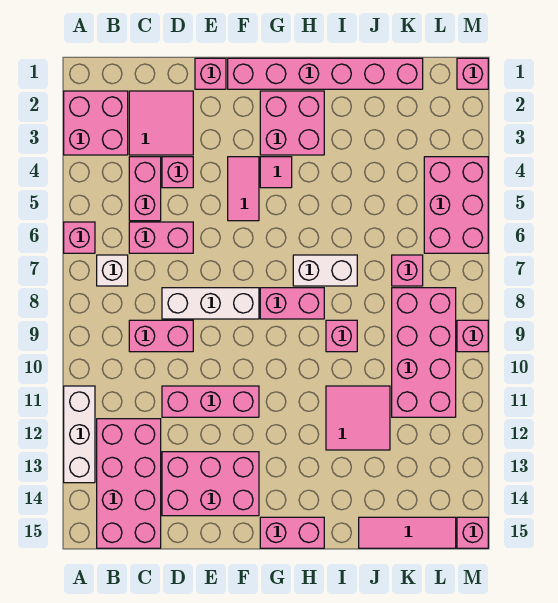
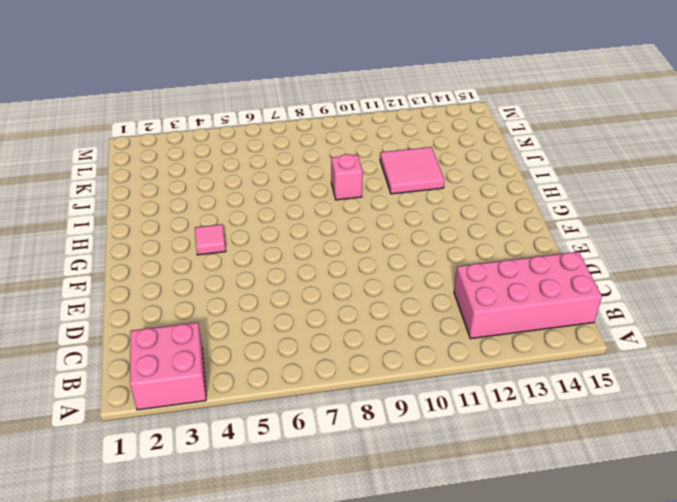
none -> pink 1x1 brick [64,222,95,253]
none -> white 1x3 brick [64,386,95,483]
none -> white 1x1 brick [97,255,128,286]
none -> pink 2x2 tile [129,91,193,155]

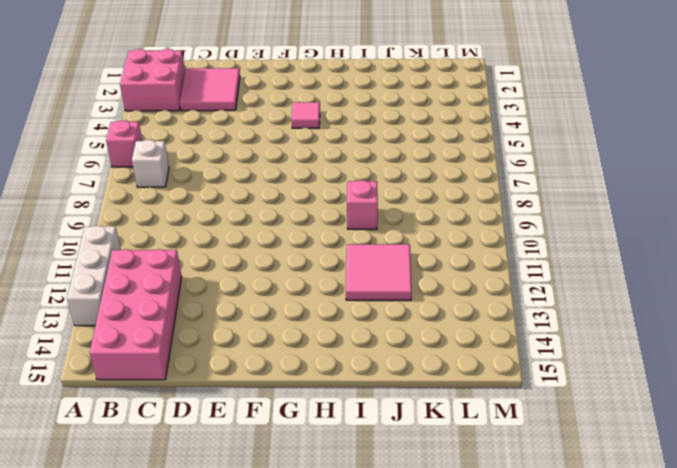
none -> pink 1x2 brick [129,157,161,221]
none -> pink 1x2 brick [129,222,193,253]
none -> pink 1x2 brick [129,320,193,352]
none -> pink 1x1 brick [162,157,193,188]

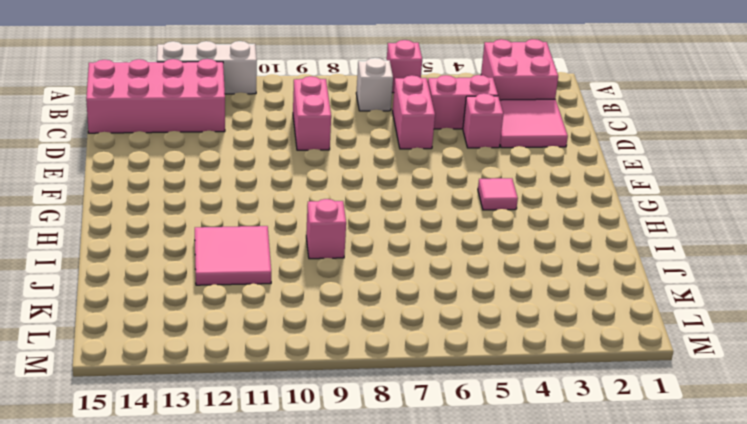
none -> white 1x3 brick [162,288,259,319]
none -> pink 1x3 brick [162,386,259,417]
none -> pink 2x3 brick [162,452,259,516]
none -> pink 1x1 brick [195,58,226,89]

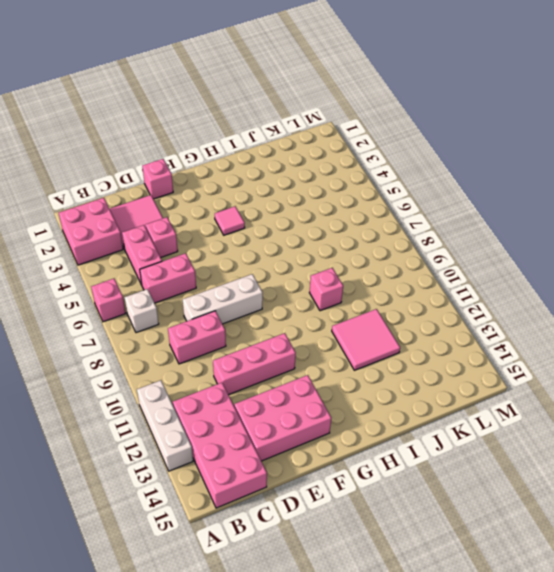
none -> pink 1x6 brick [228,58,423,89]
none -> pink 1x2 tile [228,157,259,221]
none -> pink 2x2 brick [260,91,324,155]
none -> pink 1x2 brick [260,288,324,319]

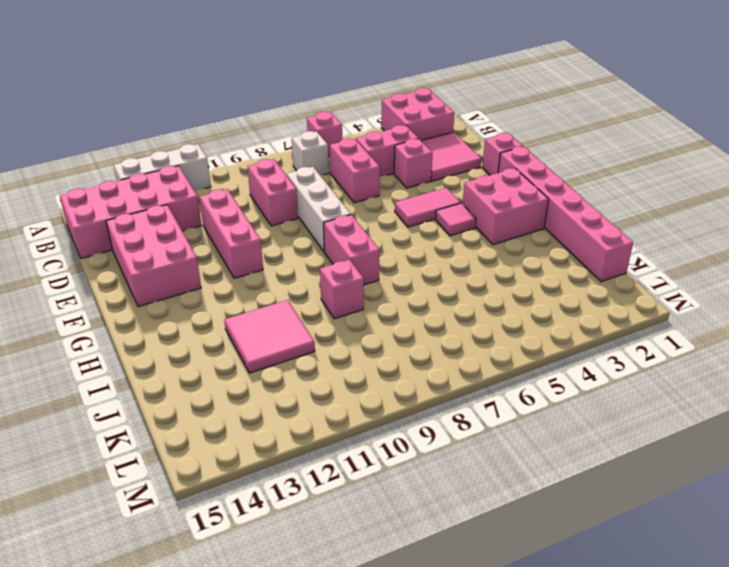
none -> pink 1x2 brick [260,517,324,548]
none -> white 1x2 brick [293,255,357,286]
none -> pink 1x3 tile [359,517,456,548]
none -> pink 1x1 brick [392,255,423,286]

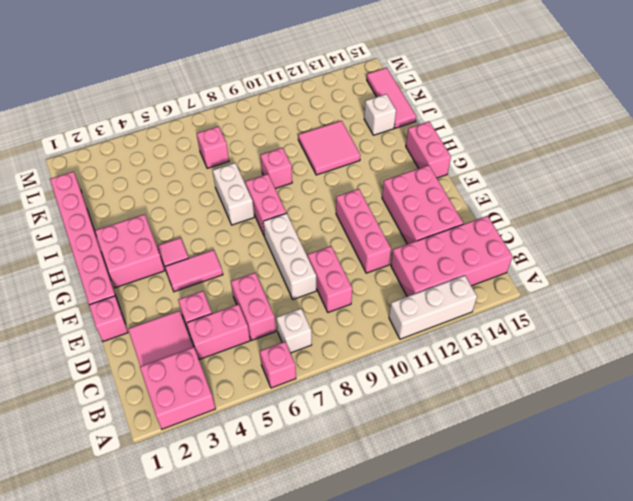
white 1x1 brick [364,94,396,135] -> none
none -> pink 2x4 brick [392,288,456,417]
none -> pink 2x3 brick [424,157,488,253]
none -> pink 1x1 brick [457,58,488,89]
none -> pink 1x1 brick [457,320,488,352]

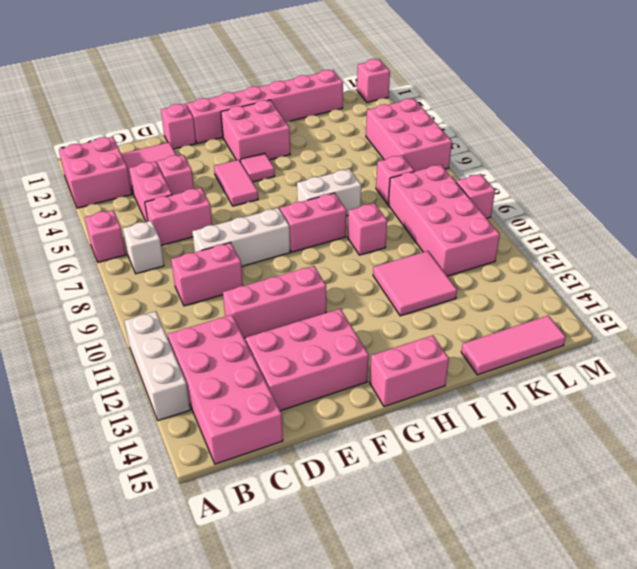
none -> pink 1x1 brick [457,517,488,548]

